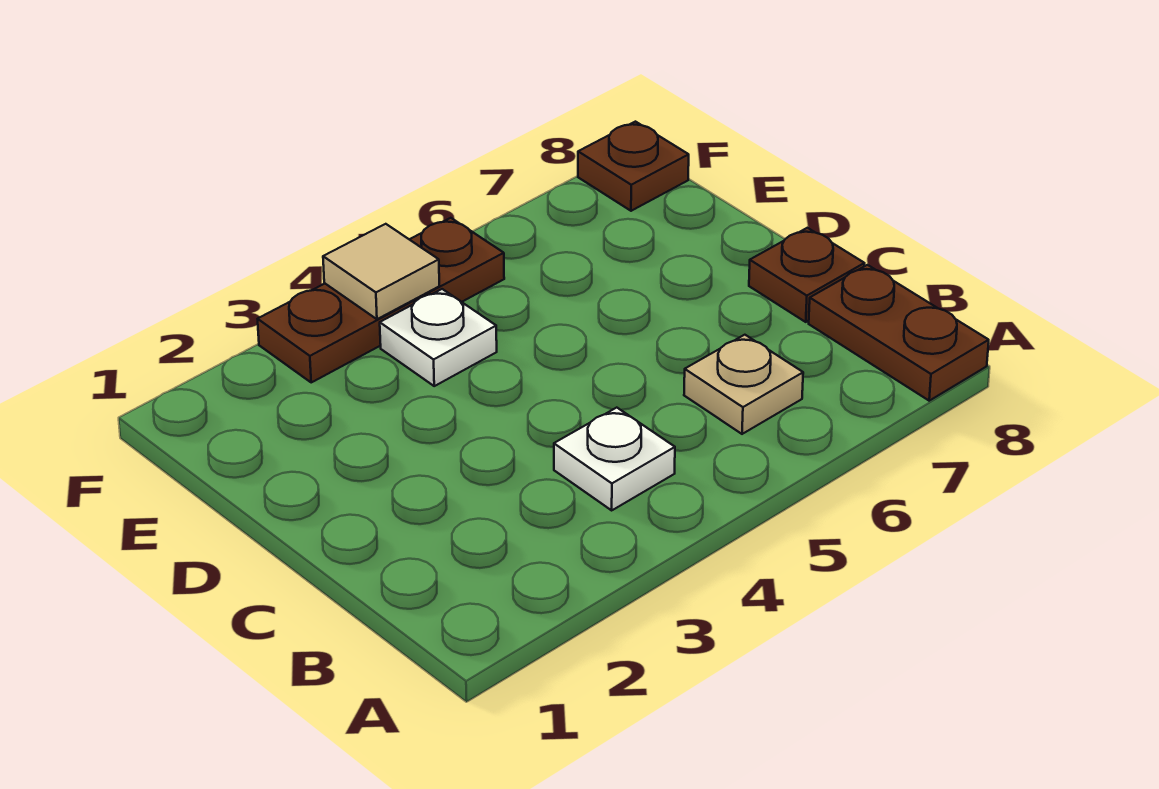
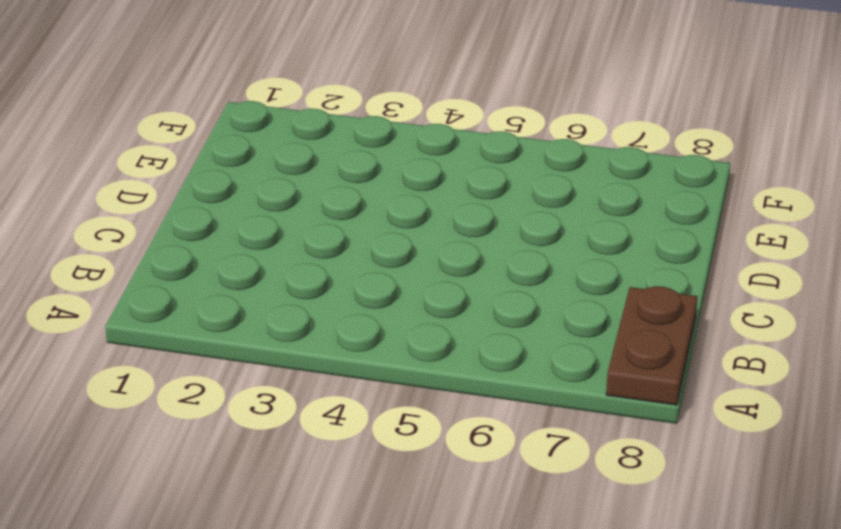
none -> white 1x1 plate [554,408,675,510]
none -> tan 1x1 plate [684,335,803,434]

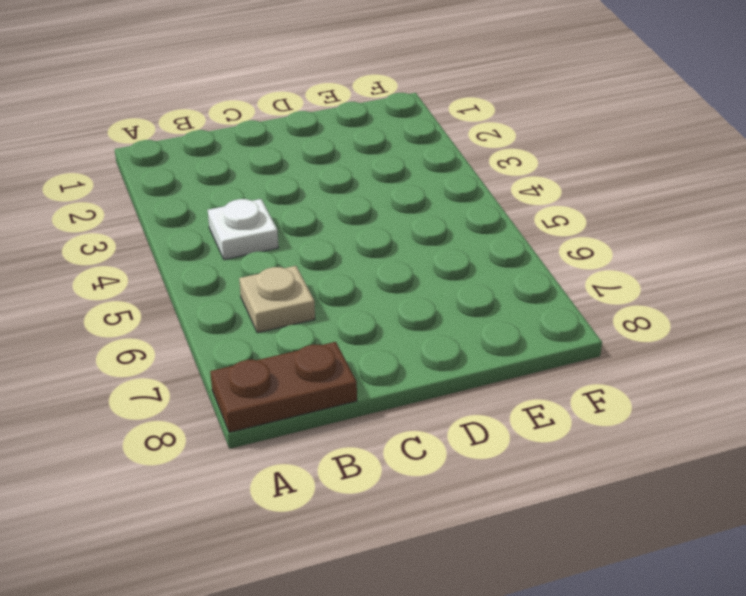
none -> brown 1x1 plate [749,228,864,322]
none -> white 1x1 plate [380,289,497,386]

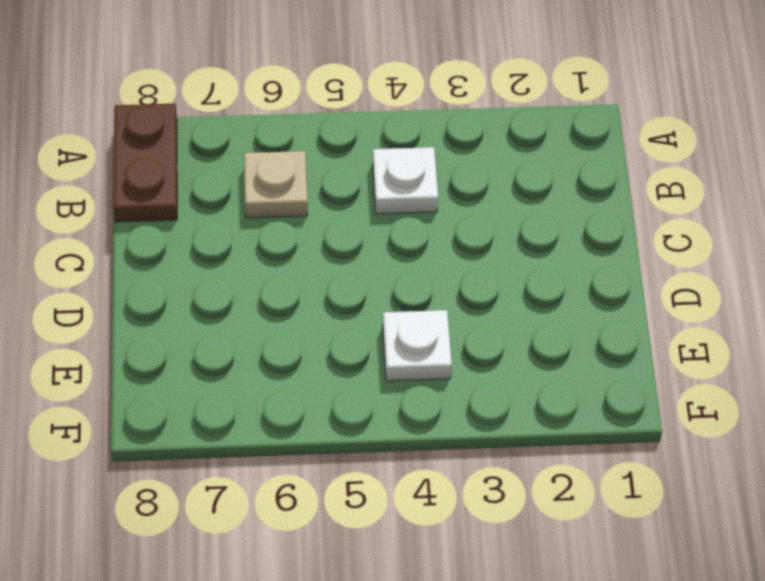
none -> brown 1x1 plate [749,228,864,322]
none -> brown 1x3 plate [258,218,504,382]

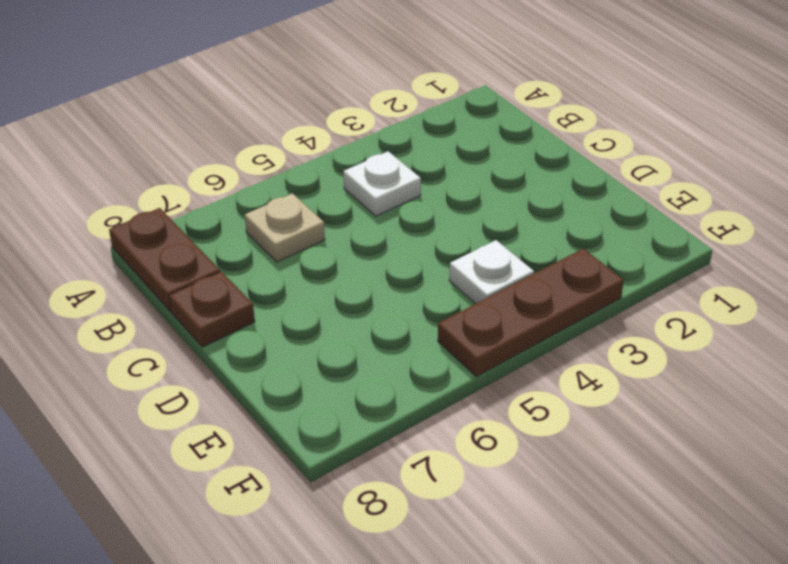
none -> brown 1x1 plate [578,122,689,211]
none -> tan 1x1 tile [323,224,439,319]

